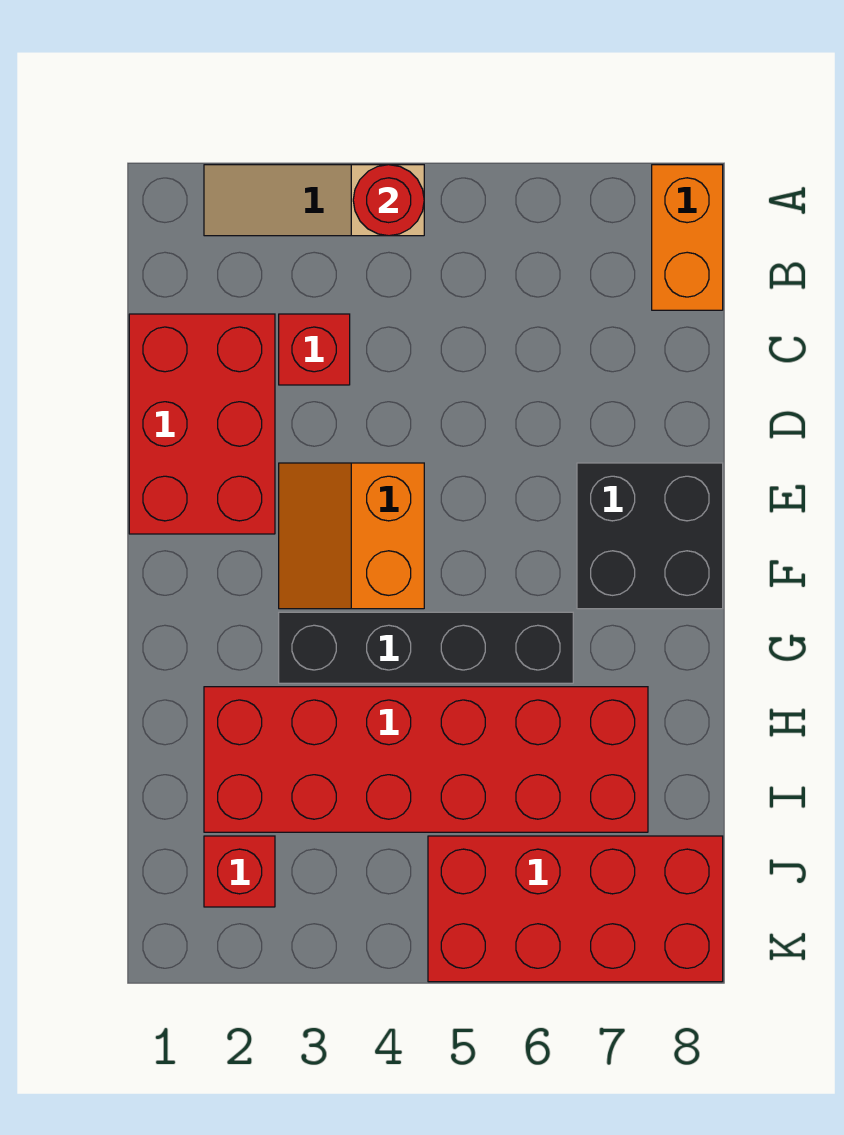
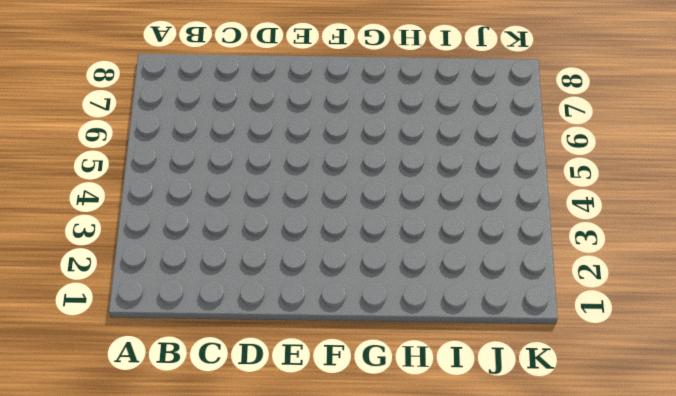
none -> tan 1x3 slope [204,165,424,236]
none -> orange 1x2 brick [652,165,723,310]

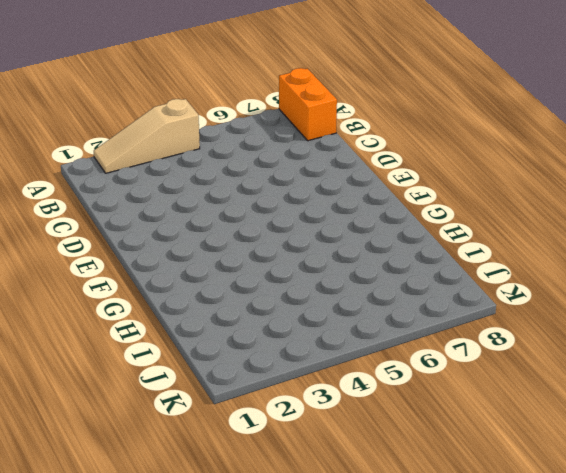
none -> red 2x3 brick [129,314,275,534]
none -> red 1x1 brick [279,314,350,385]

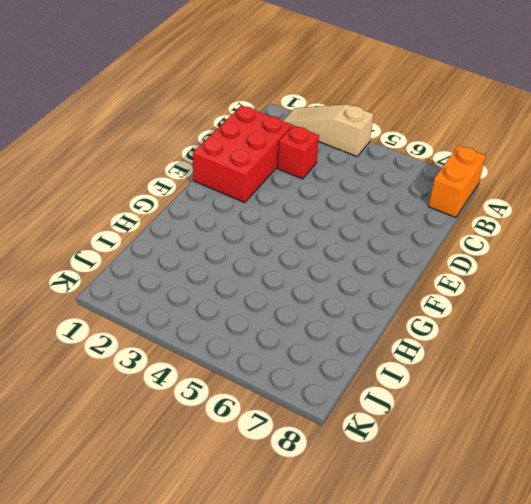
none -> orange 2x2 slope [279,463,424,609]
none -> black 2x2 brick [577,463,723,609]

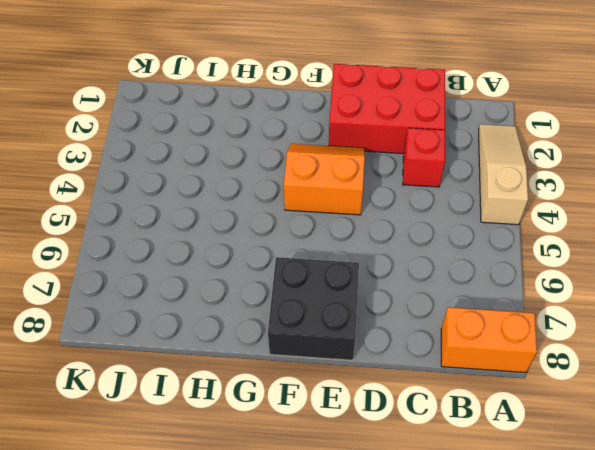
none -> black 1x4 brick [279,612,573,683]
none -> red 2x6 brick [204,687,648,832]

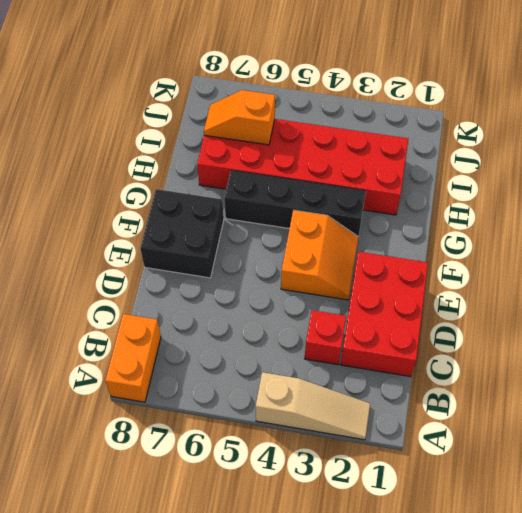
orange 1x2 slope [204,90,275,145] -> none
none -> red 1x1 brick [204,836,275,907]
none -> red 2x4 brick [428,836,723,982]

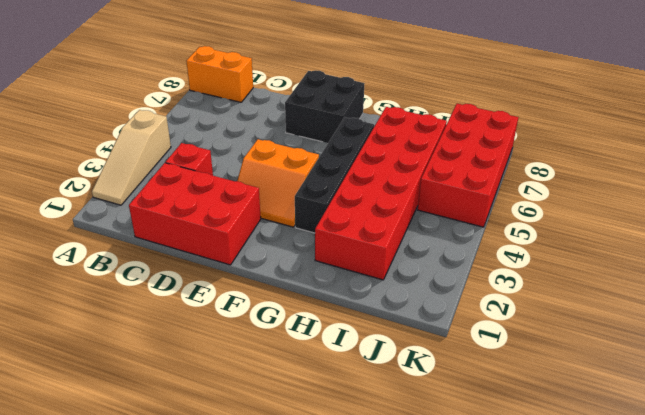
none -> red 1x1 brick [204,836,275,907]
none -> red 1x1 round brick [353,165,424,236]

